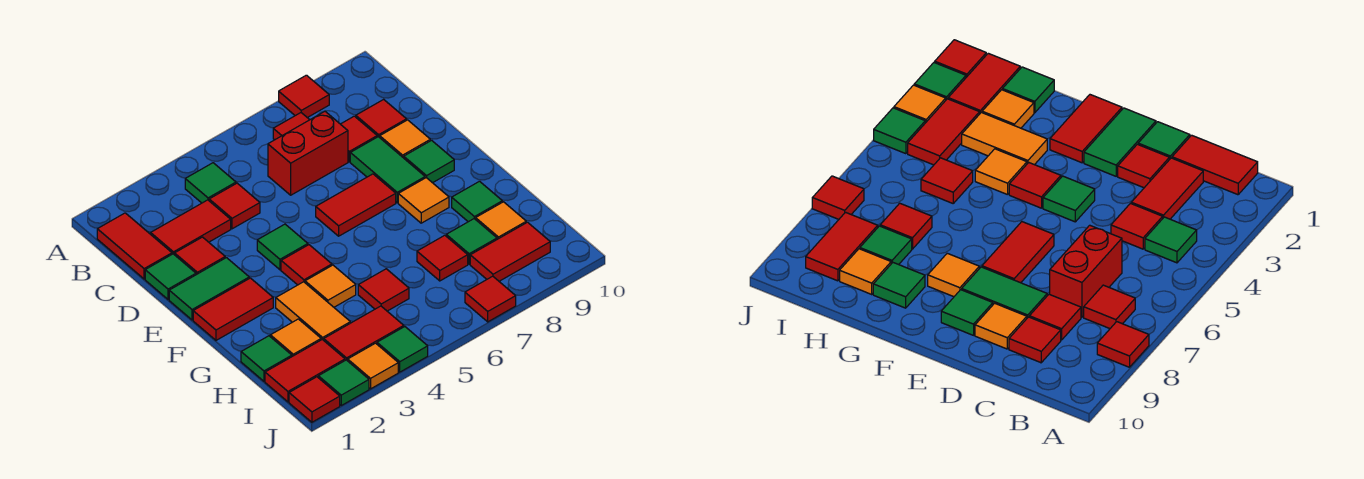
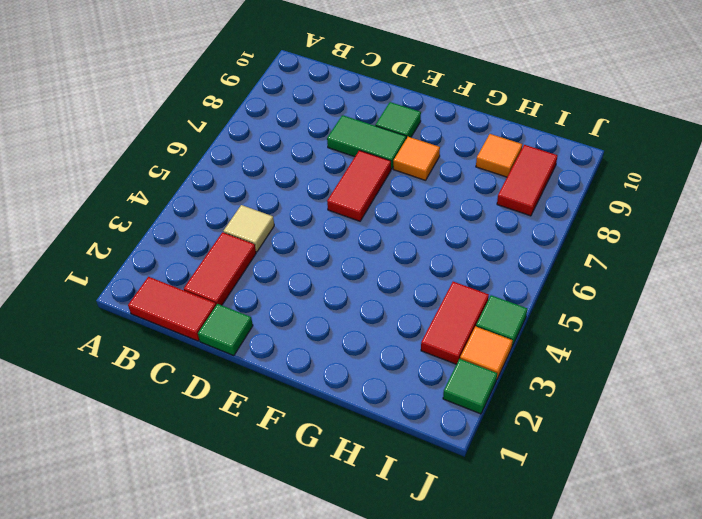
tan 1x1 tile [223,205,274,252] -> red 1x1 tile [209,183,260,229]
none -> red 1x1 tile [279,75,329,118]
none -> green 1x1 tile [185,163,236,203]
none -> red 1x1 tile [273,113,309,140]
none -> red 1x2 brick [268,111,348,195]

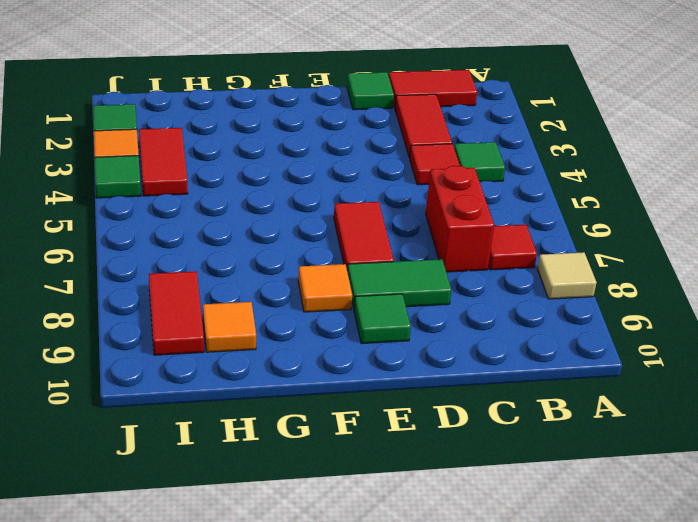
tan 1x1 tile [537,252,597,299] -> red 1x1 tile [279,75,329,118]
none -> red 1x1 tile [341,116,377,162]
none -> red 1x1 tile [356,99,407,137]
none -> red 1x1 tile [175,237,225,275]
none -> orange 1x1 tile [380,120,430,158]

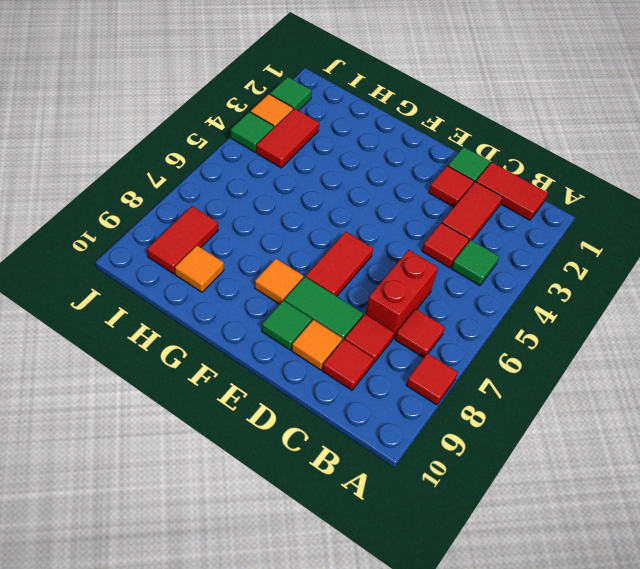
none -> green 1x2 tile [169,258,249,320]
none -> green 1x1 tile [257,224,308,270]
none -> red 1x2 tile [193,278,273,340]
none -> red 1x1 tile [281,245,332,285]

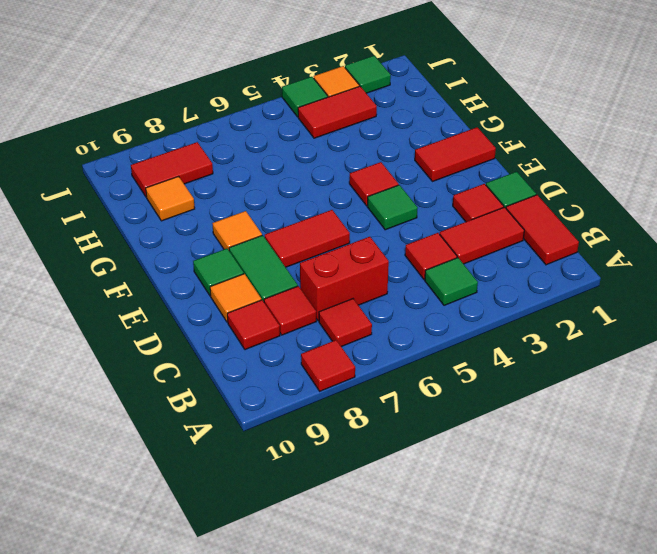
none -> green 1x2 tile [169,258,249,320]
none -> orange 1x2 tile [276,282,350,340]
none -> orange 1x1 tile [305,265,356,307]
none -> green 1x1 tile [452,181,502,222]

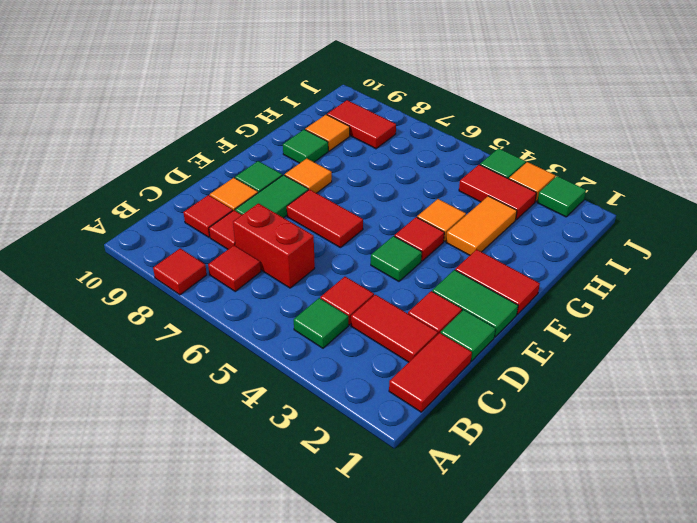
none -> green 1x1 tile [241,336,292,381]
none -> orange 1x1 tile [270,319,321,356]
none -> red 1x1 tile [358,269,409,311]
none -> red 1x1 tile [417,235,468,281]

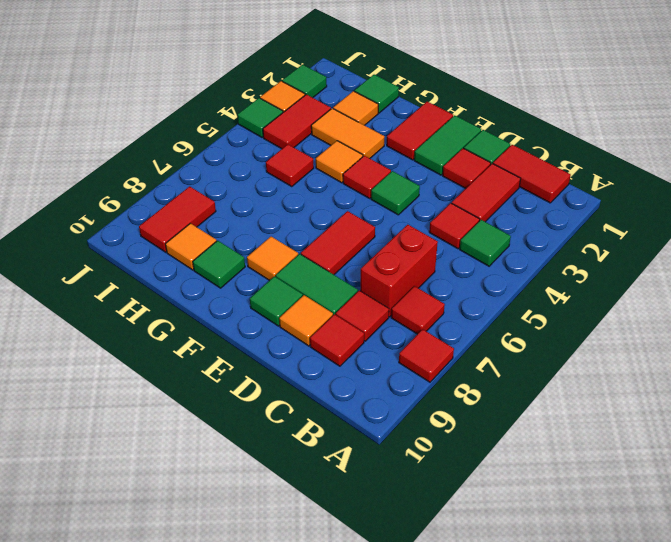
none -> red 1x1 tile [417,235,468,281]
none -> green 1x1 tile [446,219,497,264]
none -> red 1x2 tile [265,339,345,402]
none -> red 1x1 tile [289,377,340,422]

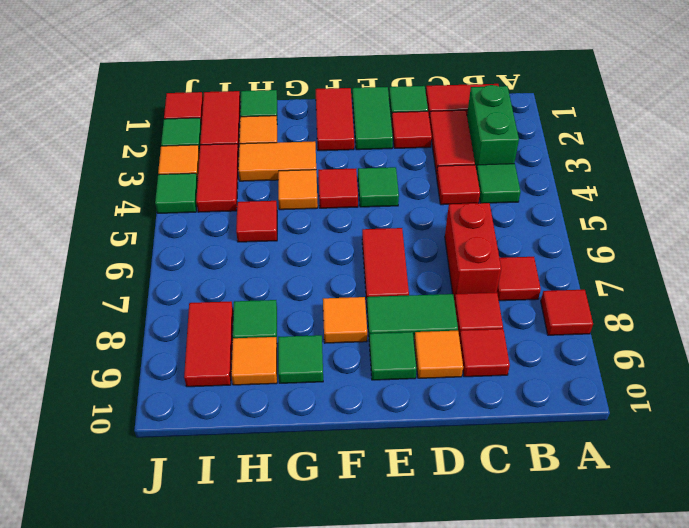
green 1x2 brick [467,85,519,170] -> none
none -> red 1x1 tile [417,235,468,281]
none -> red 1x1 tile [465,276,516,322]

